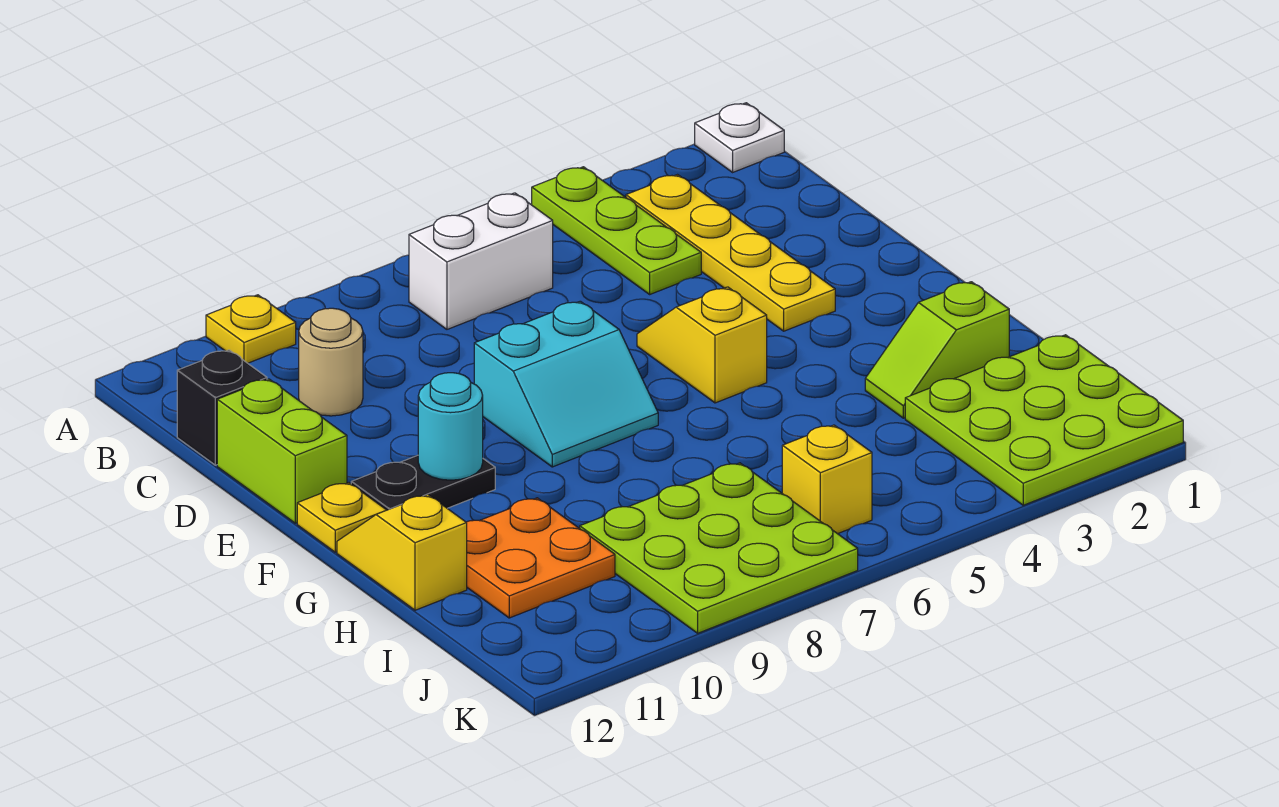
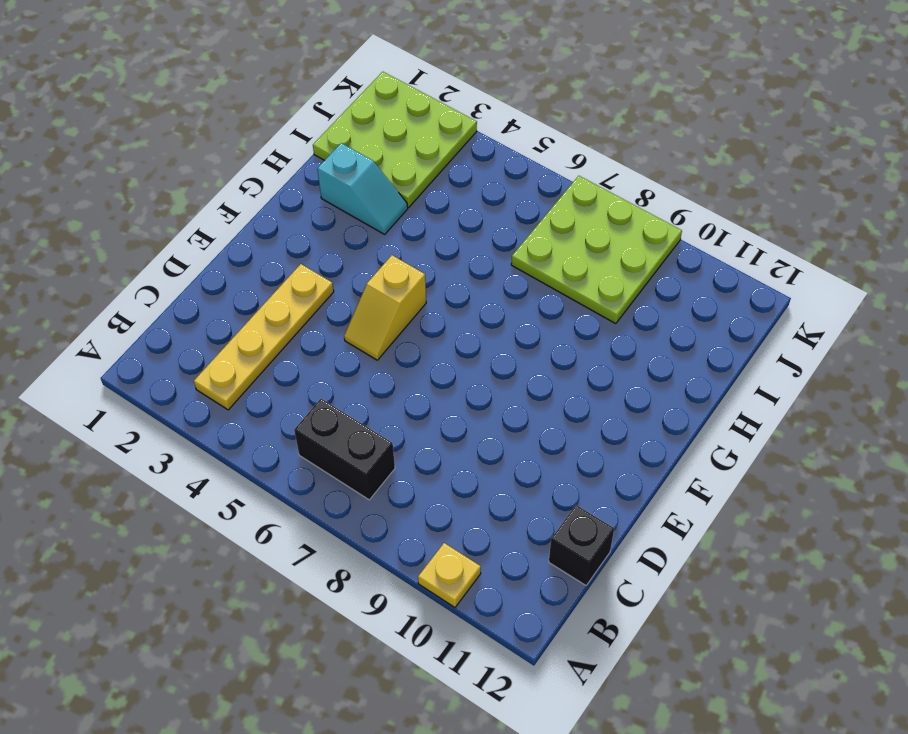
black 1x2 brick [294,399,395,500] -> white 1x2 brick [409,193,553,329]
cyan 1x2 slope [317,143,408,234] -> lime 1x2 slope [865,282,1009,418]
none -> white 1x1 plate [695,103,784,172]
none -> lime 1x3 plate [532,167,701,294]
none -> tan 1x1 round brick [299,308,363,416]

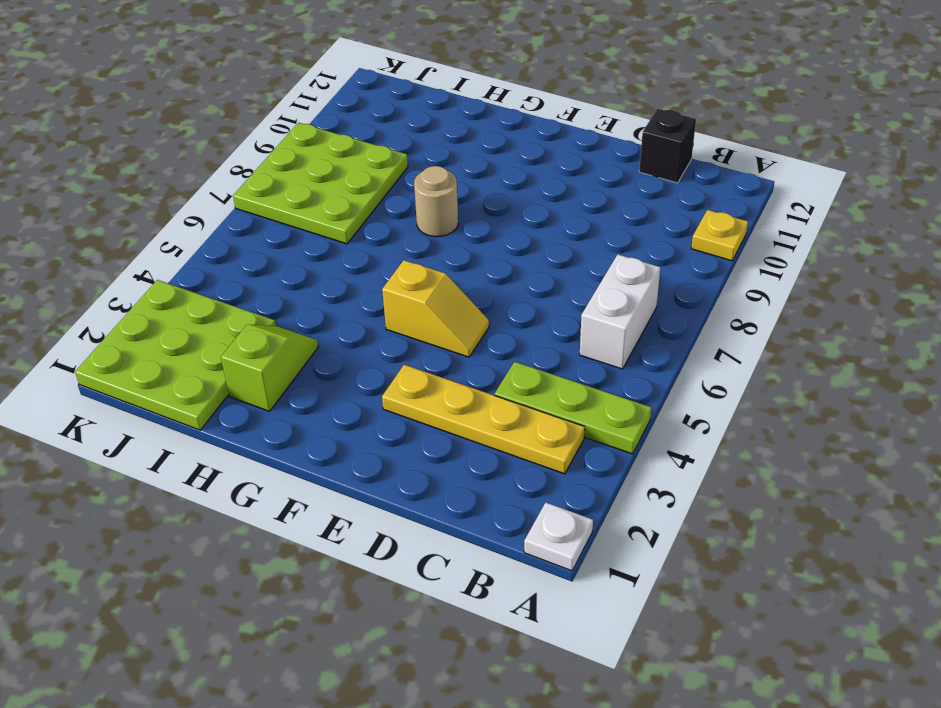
tan 1x1 round brick [414,166,458,237] -> tan 1x1 round brick moved to [299,308,363,416]
none -> lime 1x2 brick [217,379,347,523]
none -> cyan 2x2 slope [474,301,658,467]
none -> black 1x2 plate [351,455,495,510]

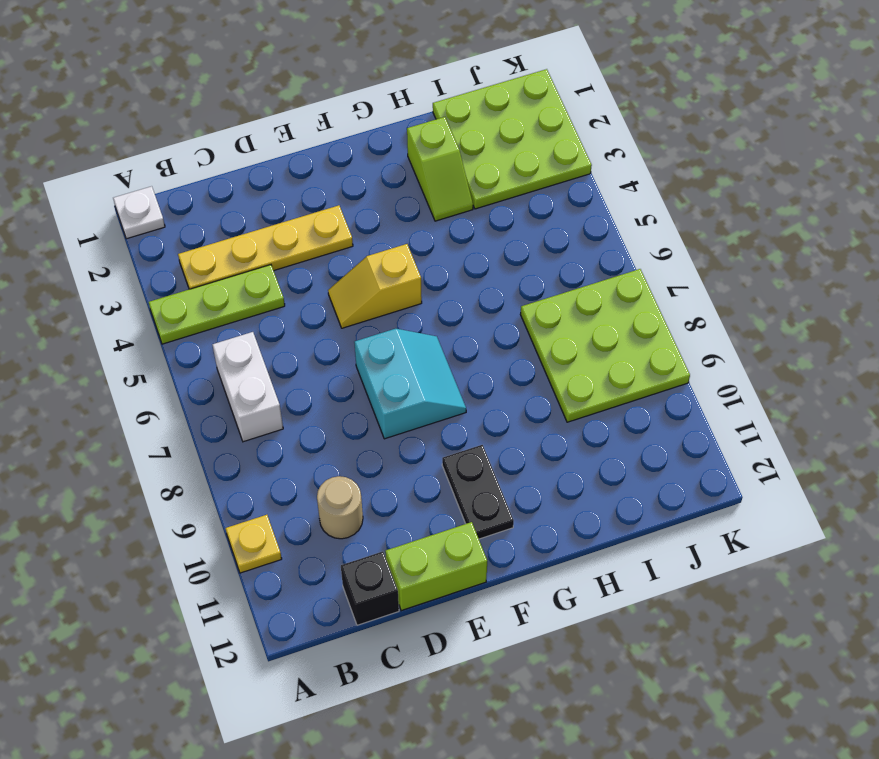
none -> yellow 1x1 plate [297,483,386,552]
none -> yellow 1x2 slope [337,494,467,610]
none -> orange 2x2 plate [466,498,615,618]

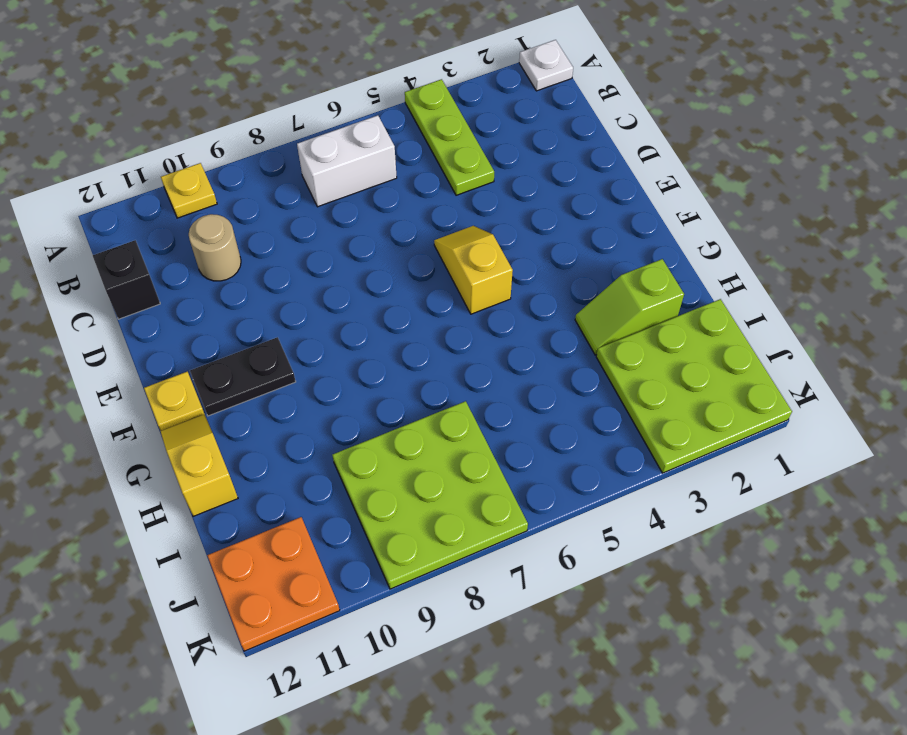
orange 2x2 plate [207,517,340,651] -> orange 2x2 plate moved to [466,498,615,618]
none -> yellow 1x4 plate [626,175,835,331]
none -> lime 1x2 brick [217,379,347,523]
none -> cyan 2x2 slope [474,301,658,467]

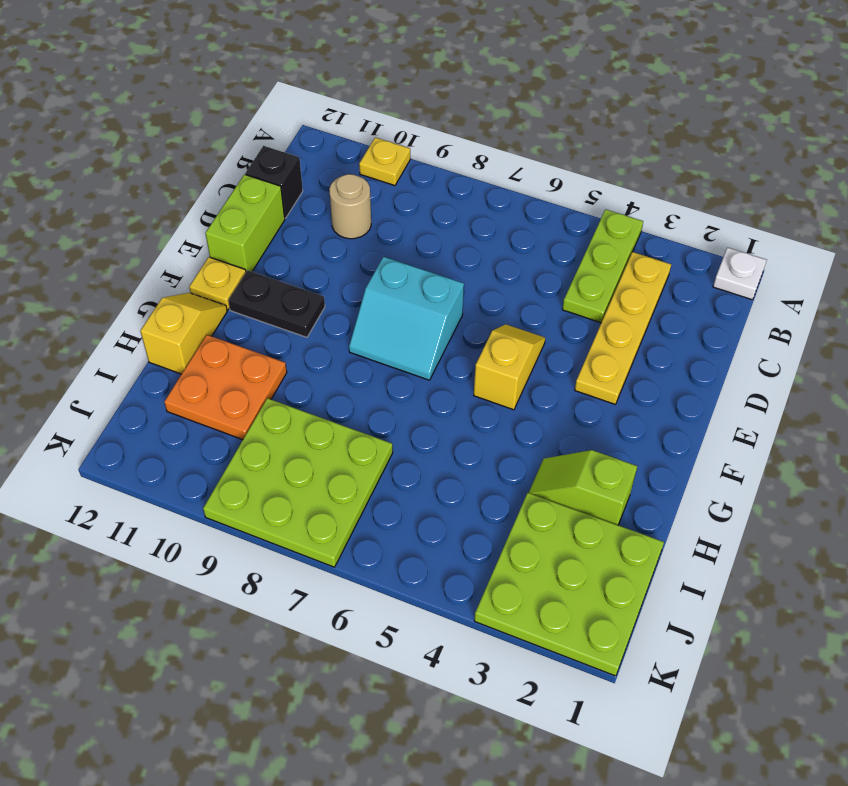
none -> white 1x2 brick [409,193,553,329]
none -> yellow 1x1 brick [782,425,872,534]
none -> cyan 1x1 round brick [418,373,483,480]

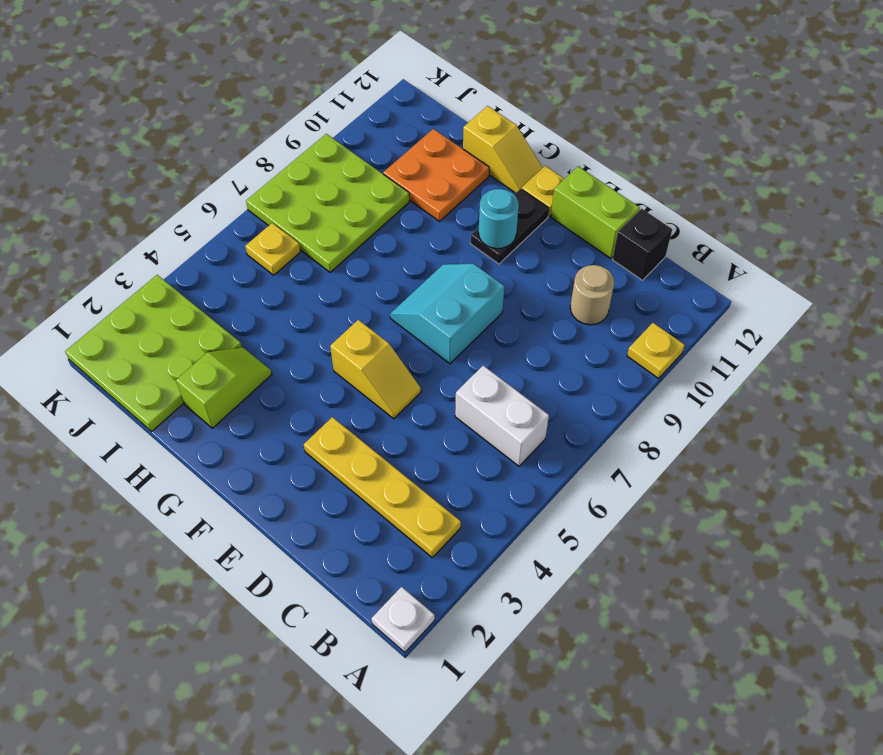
white 1x2 brick [455,366,549,466] -> white 1x2 brick turned to [409,193,553,329]
yellow 1x1 plate [245,223,300,275] -> yellow 1x1 brick [782,425,872,534]
none -> lime 1x3 plate [532,167,701,294]

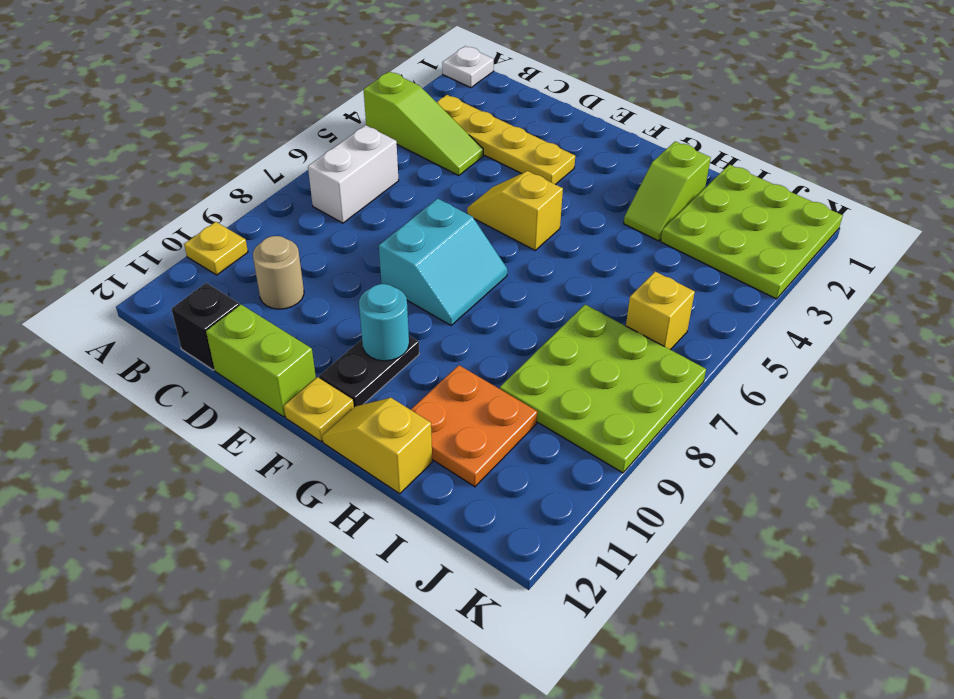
lime 1x3 slope [364,71,483,176] -> lime 1x3 plate [532,167,701,294]

